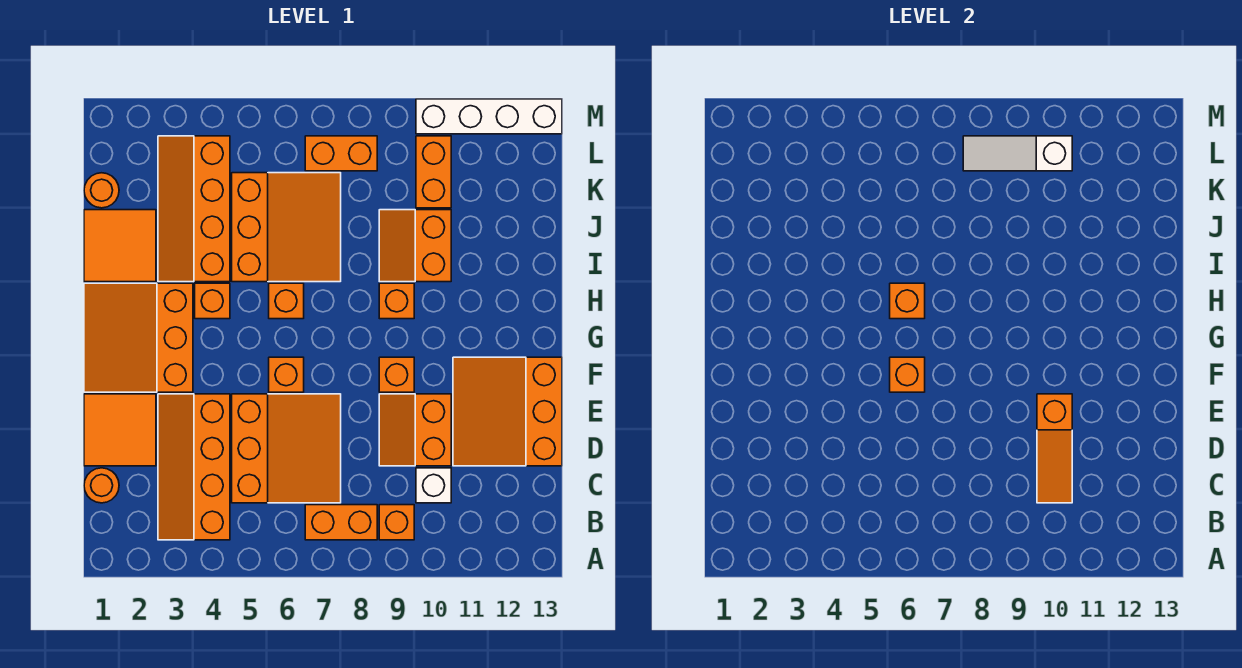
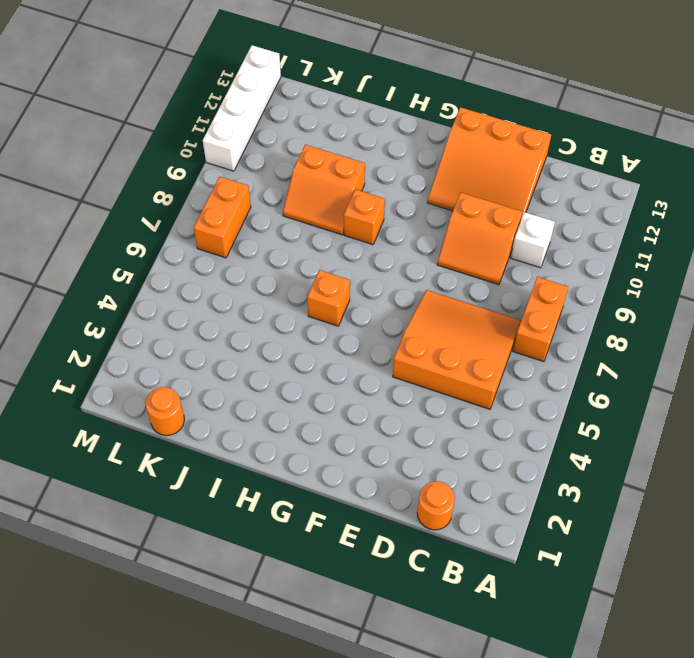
none -> orange 2x4 slope [158,394,230,540]
none -> orange 1x1 brick [379,505,414,540]
none -> orange 2x2 tile [84,394,156,466]

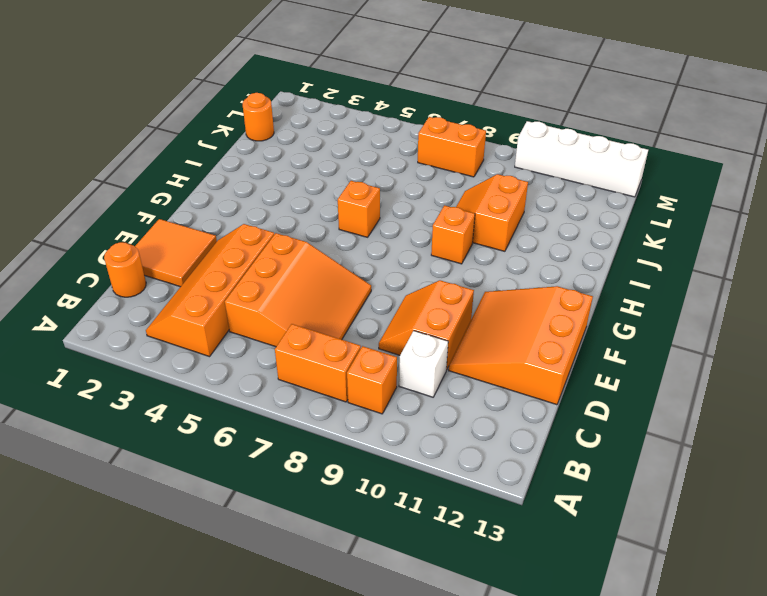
none -> orange 3x3 slope [84,283,193,392]
none -> orange 1x1 brick [269,357,304,392]
none -> orange 1x1 brick [379,357,414,392]

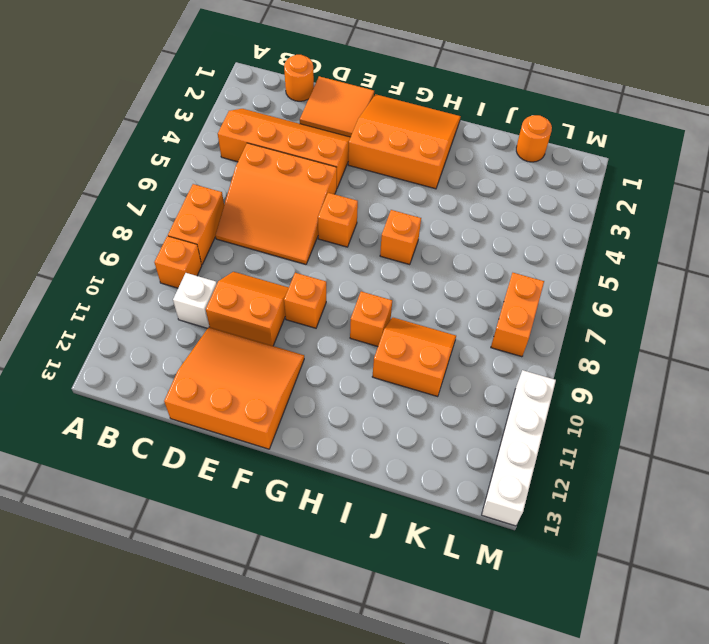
none -> orange 1x1 brick [195,283,230,319]
none -> orange 2x2 tile [84,210,156,282]
none -> orange 2x4 slope [158,136,230,282]

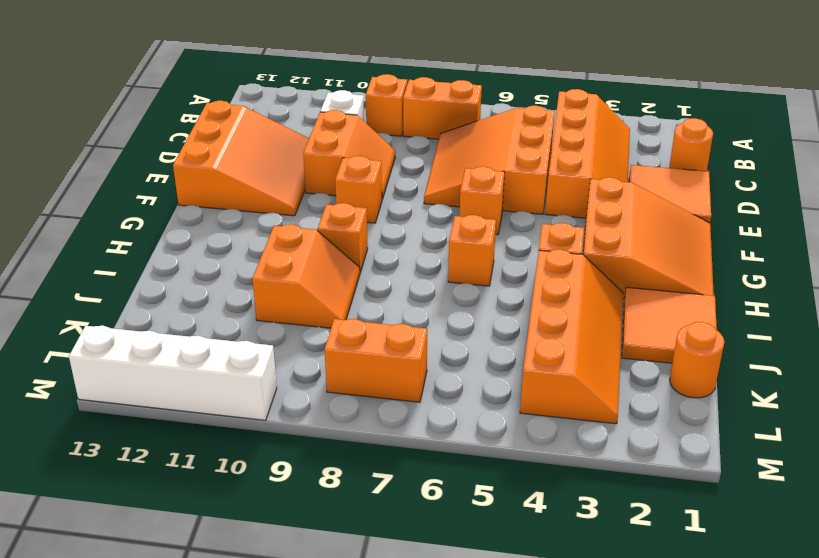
none -> orange 3x3 slope [232,173,341,282]
none -> orange 1x2 brick [416,136,451,208]
none -> orange 1x3 slope [1037,394,1072,503]

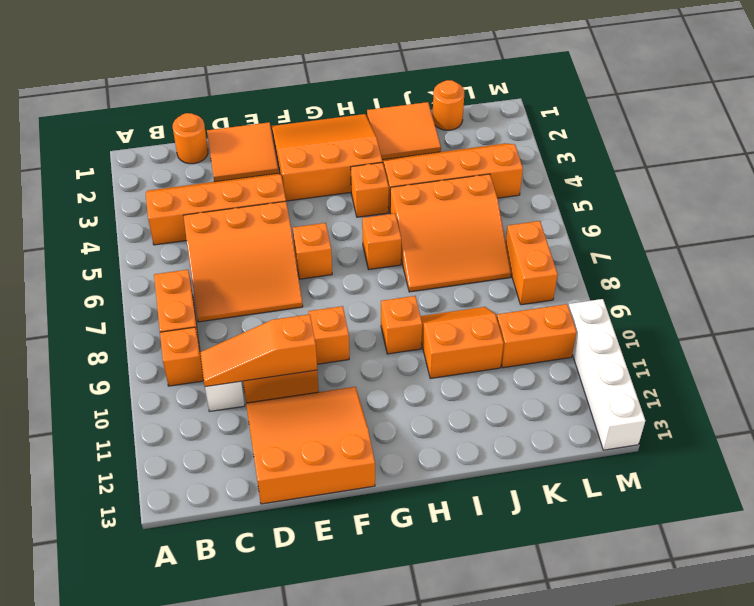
none -> orange 1x1 brick [890,357,925,392]
none -> orange 1x1 brick [890,283,925,319]
none -> white 1x3 slope [963,136,1072,171]

